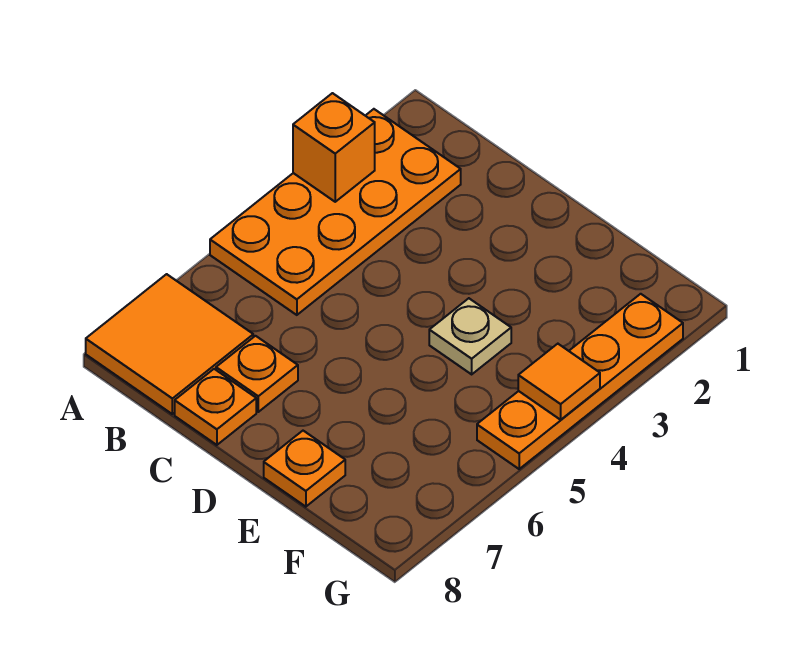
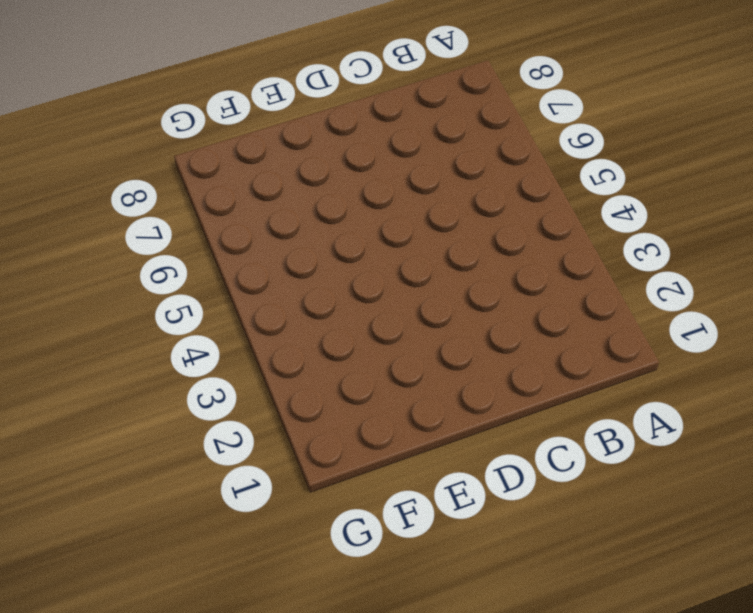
none -> orange 2x4 plate [210,109,461,315]
none -> orange 2x2 tile [86,274,253,414]

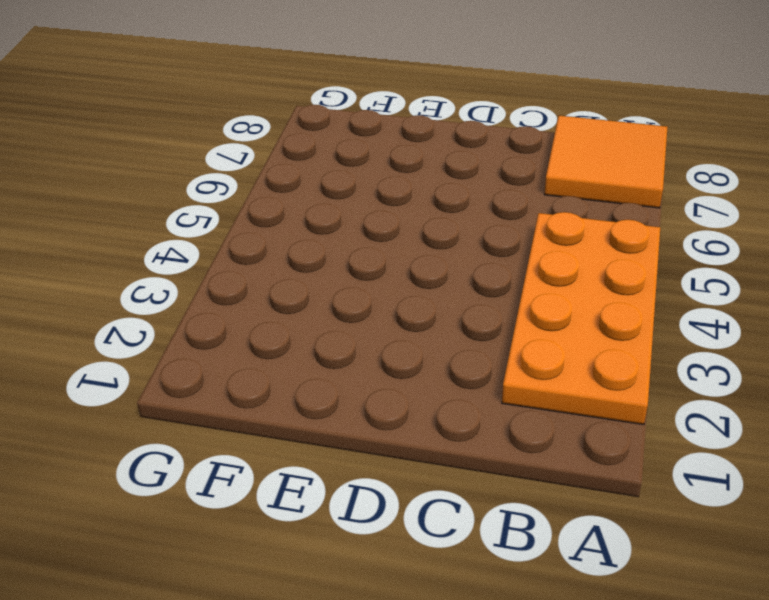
none -> orange 1x1 plate [216,336,298,412]
none -> orange 1x1 plate [175,369,256,445]

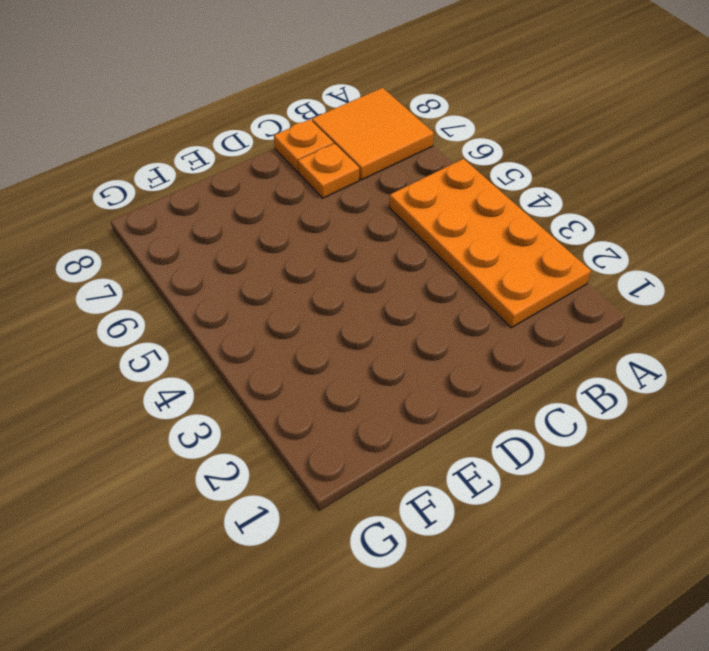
none -> tan 1x1 plate [429,298,511,374]
none -> orange 1x1 plate [264,431,345,507]

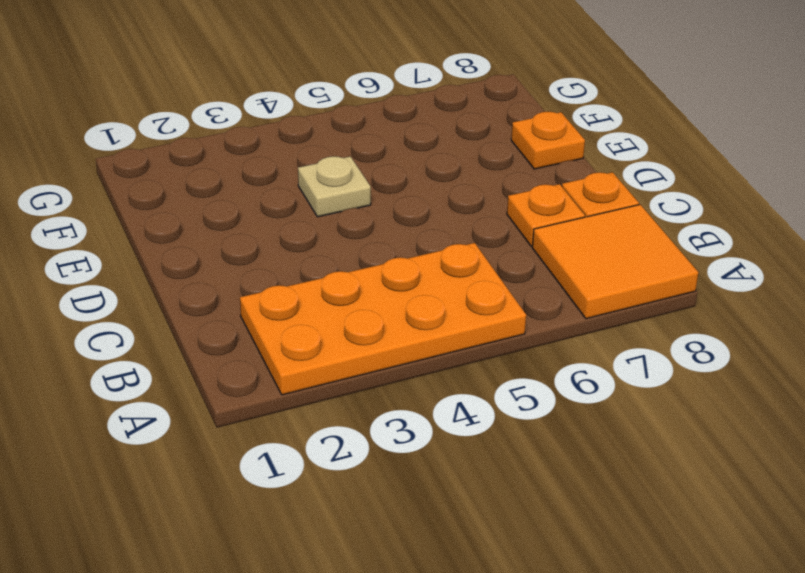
none -> orange 1x4 plate [477,294,683,469]
none -> orange 1x1 brick [293,93,375,202]

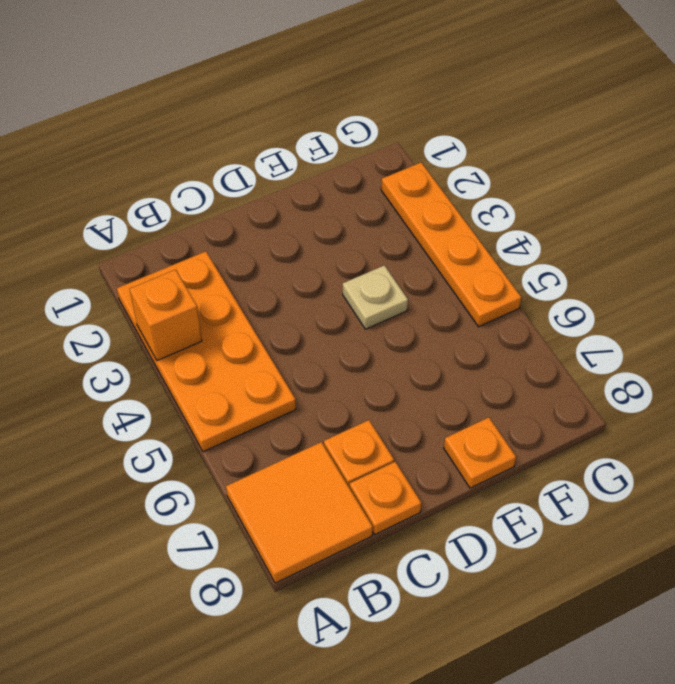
none -> orange 1x1 tile [518,344,600,420]

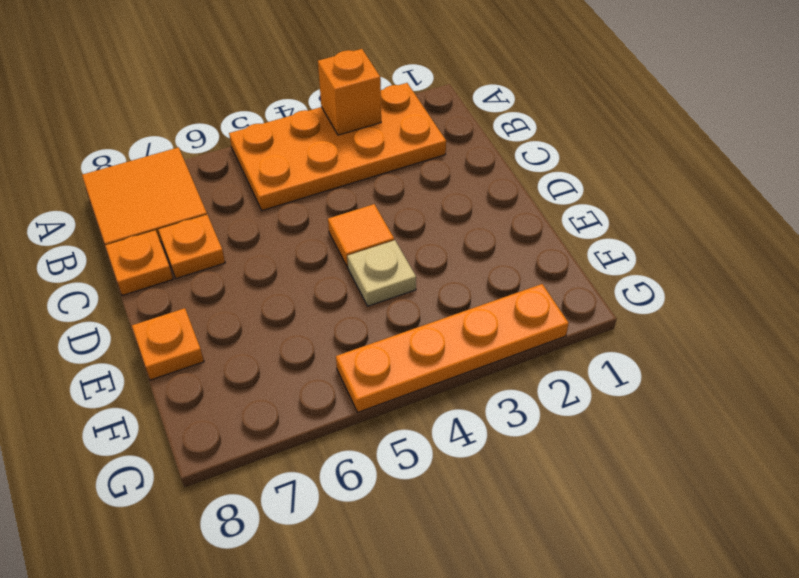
orange 1x1 tile [328,204,394,267] -> orange 1x1 tile moved to [518,344,600,420]

